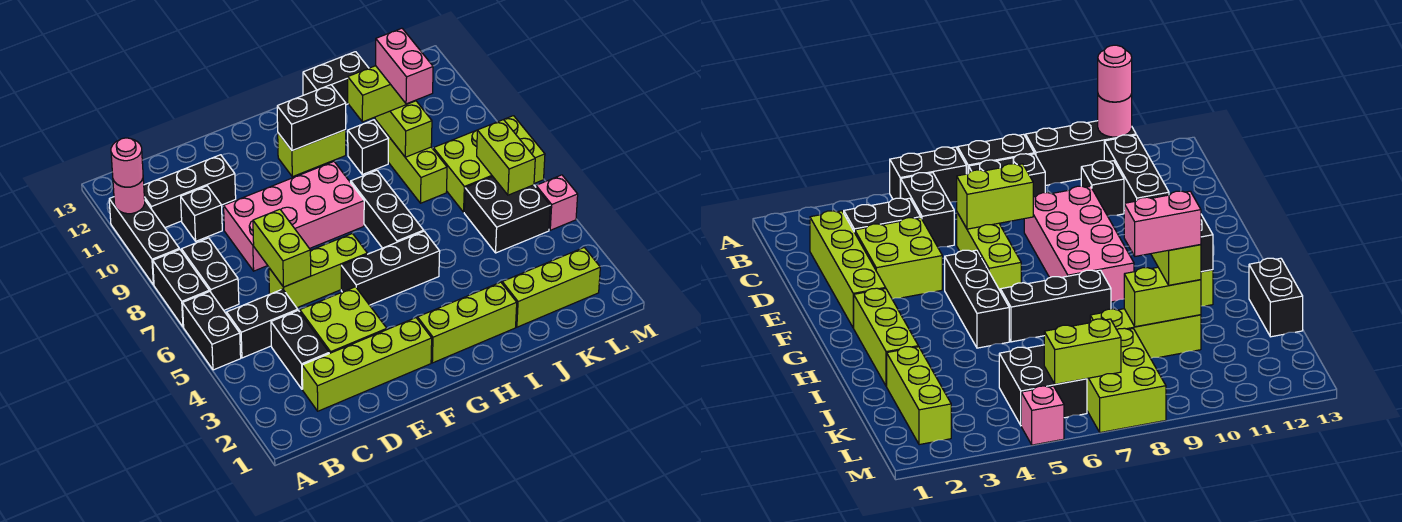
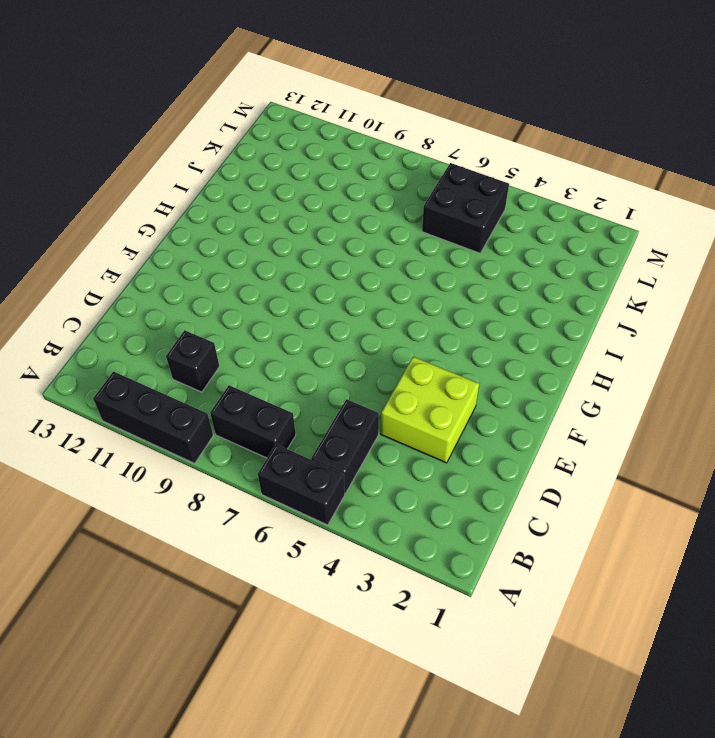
none -> black 1x2 brick [153,249,209,327]
none -> black 1x3 brick [144,155,236,227]
none -> lime 1x4 brick [302,318,432,411]
none -> black 1x2 brick [271,311,329,389]

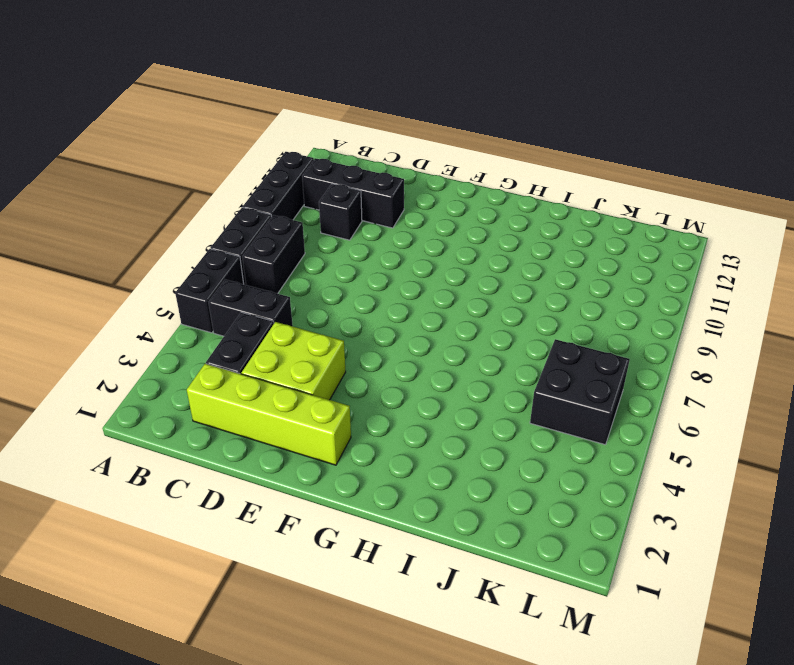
none -> lime 1x3 brick [269,233,367,308]
none -> pink 2x4 brick [224,162,364,271]
none -> black 1x3 brick [341,231,440,305]
none -> lime 1x3 brick [417,282,517,363]

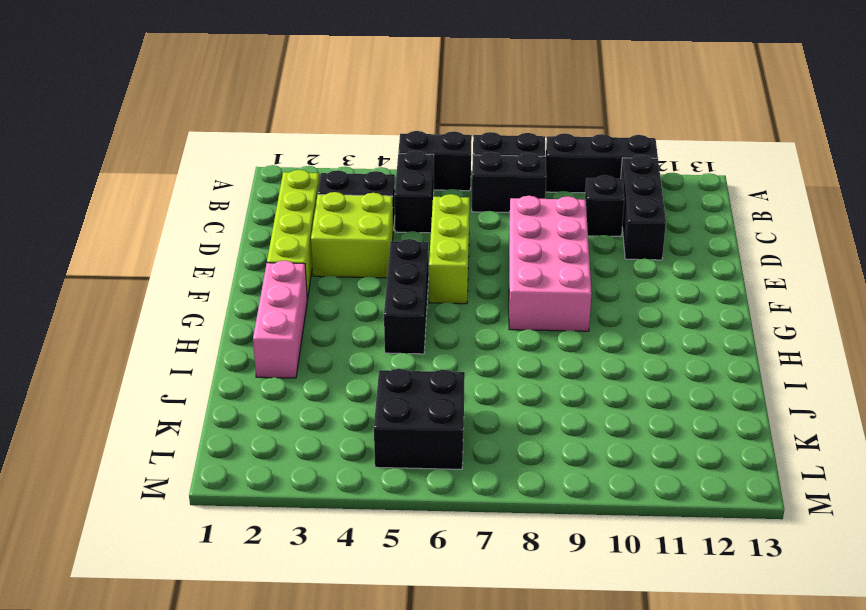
pink 1x3 brick [253,261,307,378] -> lime 1x3 brick [417,282,517,363]
none -> lime 1x2 brick [278,130,346,177]
none -> black 1x3 brick [351,170,424,248]
none -> black 1x1 brick [348,120,388,174]
none -> black 1x2 brick [303,52,369,105]

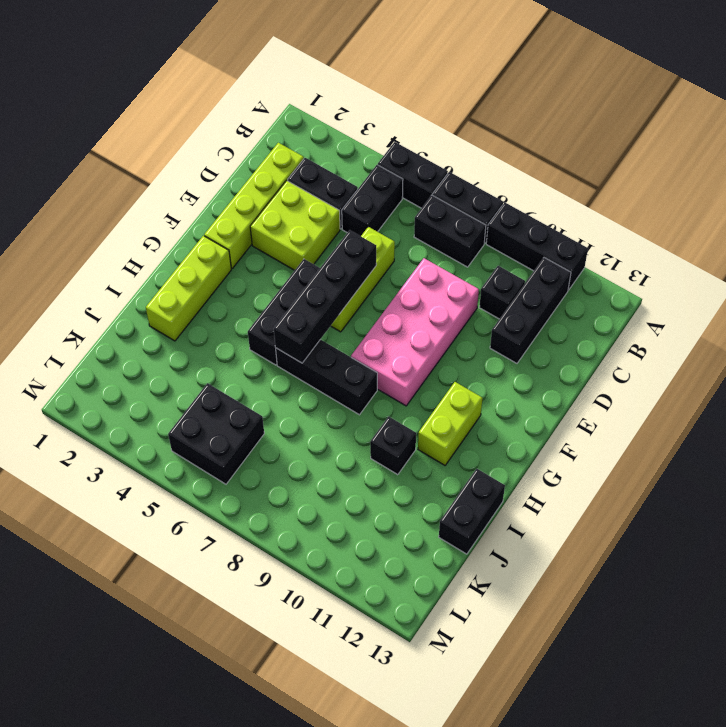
black 1x4 brick [274,230,376,363] -> none
none -> lime 1x3 brick [502,248,600,327]
none -> lime 1x3 brick [375,120,447,203]
none -> lime 2x3 brick [433,116,545,212]
none -> pink 1x1 brick [536,175,578,230]

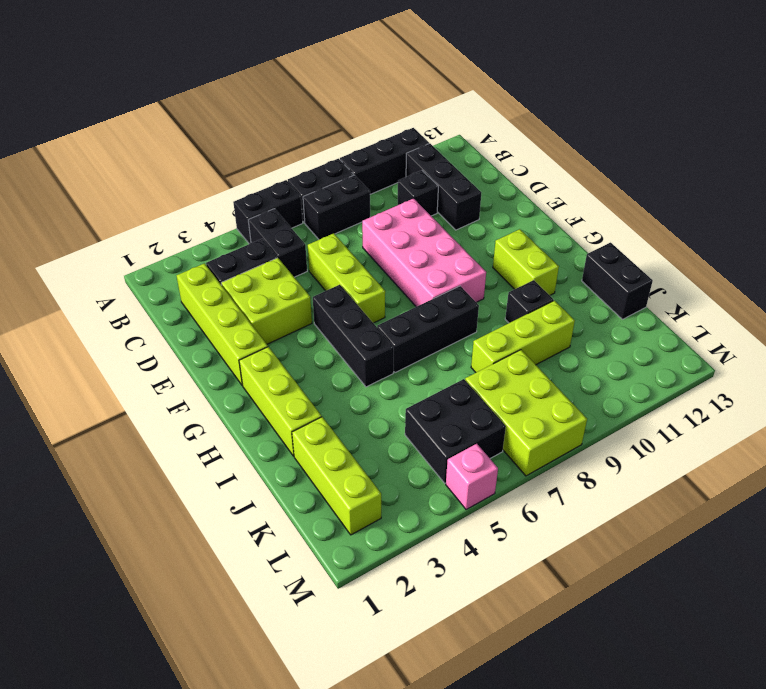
none -> pink 1x1 round brick [113,179,145,214]
none -> lime 1x2 brick [253,209,311,287]
none -> black 1x2 brick [277,85,346,151]
none -> lime 1x2 brick [375,101,432,157]

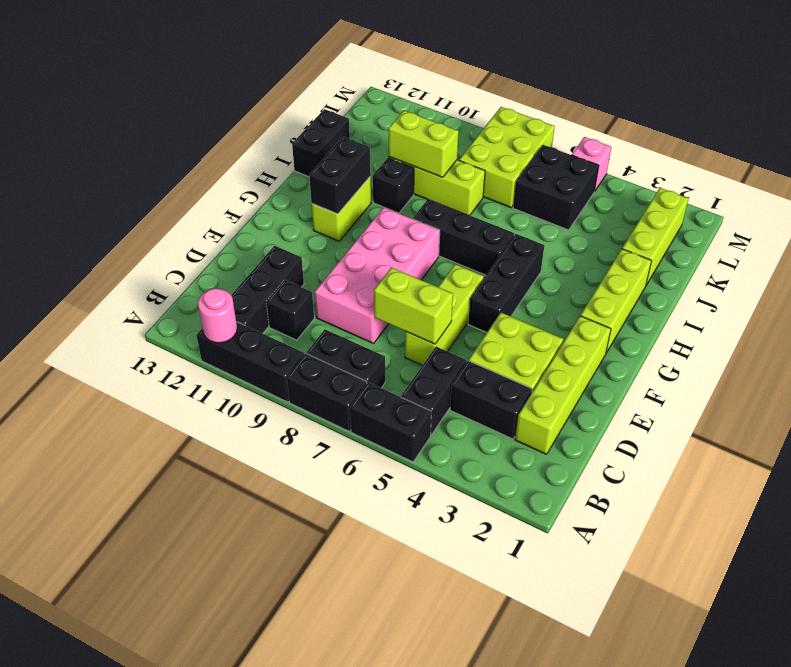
none -> lime 1x2 brick [477,120,535,195]
none -> pink 1x1 round brick [111,138,143,187]
none -> lime 1x2 brick [348,66,416,122]
none -> pink 1x2 brick [376,28,433,104]

